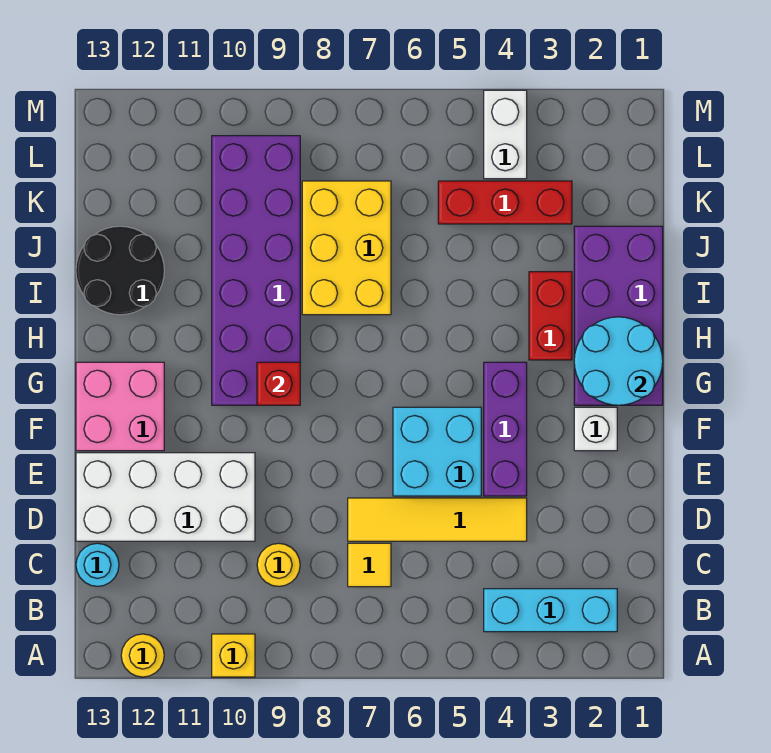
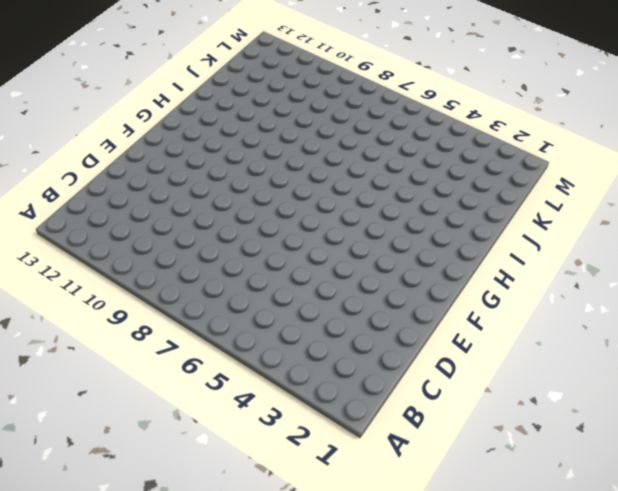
none -> yellow 1x1 brick [212,634,255,677]
none -> yellow 1x1 round brick [121,634,164,677]
none -> cyan 1x3 brick [484,589,617,632]

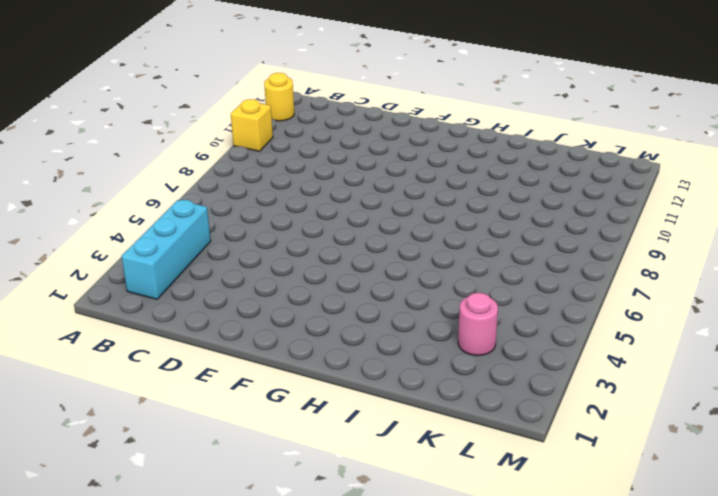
pink 1x1 round brick [458,293,498,356] -> red 1x3 brick [438,181,572,224]
none -> yellow 1x1 tile [348,543,391,587]
none -> yellow 1x1 round brick [257,543,300,586]
none -> cyan 1x1 round brick [76,543,119,586]

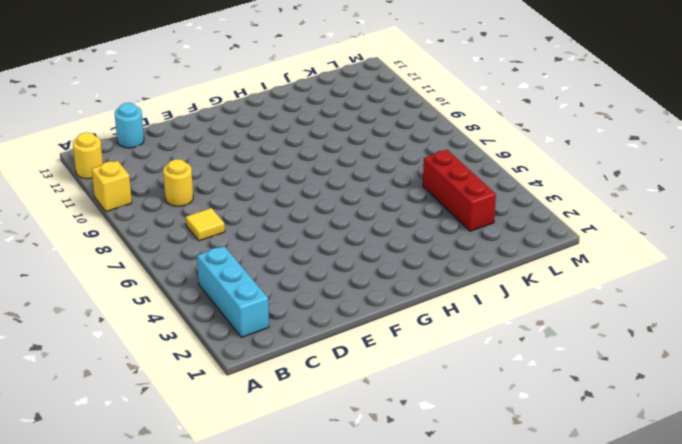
none -> yellow 1x4 tile [348,498,527,541]
none -> white 2x4 brick [76,453,255,541]
none -> purple 1x3 brick [484,362,527,496]

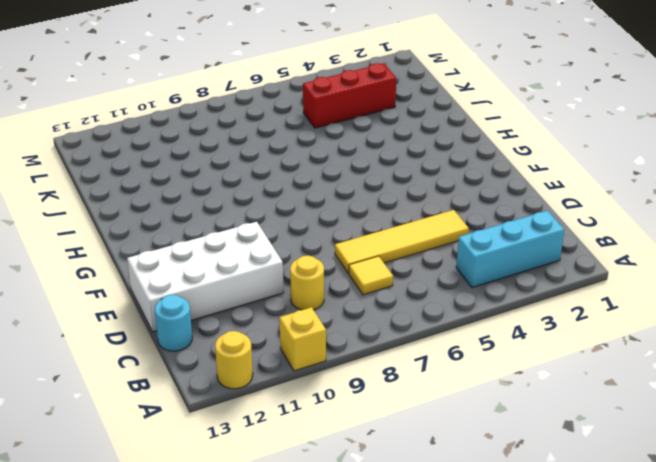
none -> purple 1x3 brick [484,362,527,496]
none -> cyan 2x2 brick [393,407,481,496]
none -> white 1x1 brick [574,407,617,451]

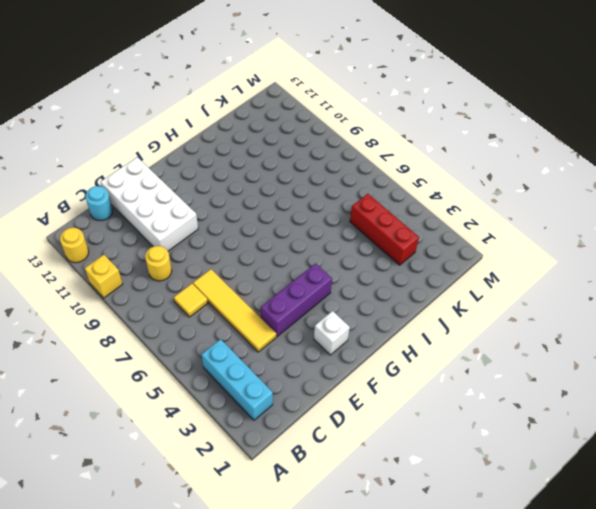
none -> cyan 2x2 brick [393,407,481,496]
none -> pink 2x2 brick [76,362,164,451]
none -> purple 2x4 brick [574,226,663,405]

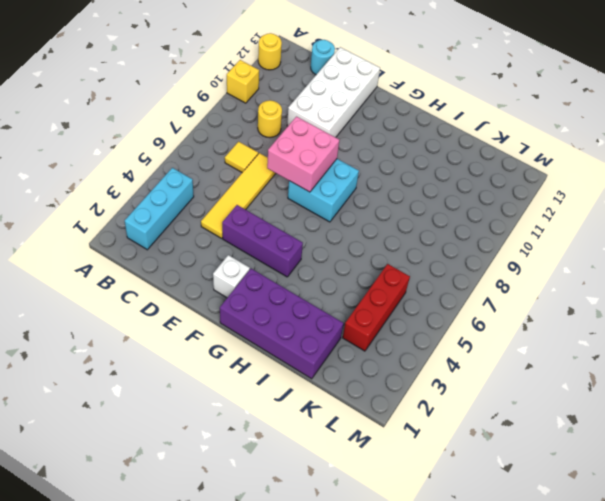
pink 2x2 brick [267,117,339,192] -> pink 2x2 brick moved to [76,362,164,451]
cyan 2x2 brick [288,159,359,222] -> cyan 2x2 brick moved to [393,407,481,496]
none -> purple 2x6 brick [212,136,300,405]
none -> red 1x2 brick [529,272,572,360]
none -> yellow 2x3 brick [302,181,391,315]

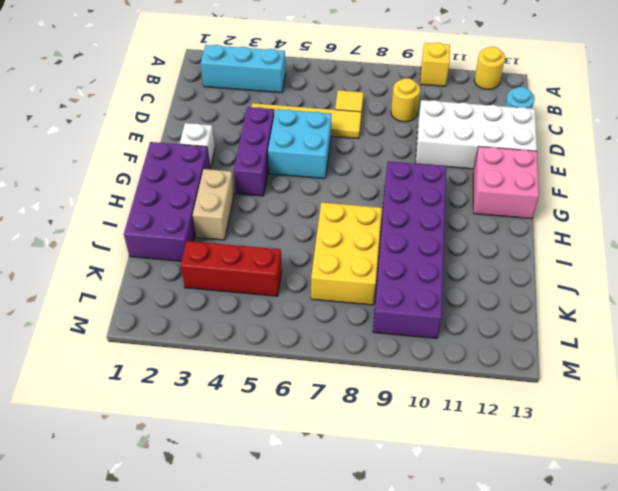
tan 1x2 brick [193,169,234,240] -> red 1x2 brick [529,272,572,360]
none -> black 2x2 round brick [76,226,164,315]
none -> white 1x2 brick [484,90,527,179]
none -> cyan 2x2 round brick [574,317,663,405]

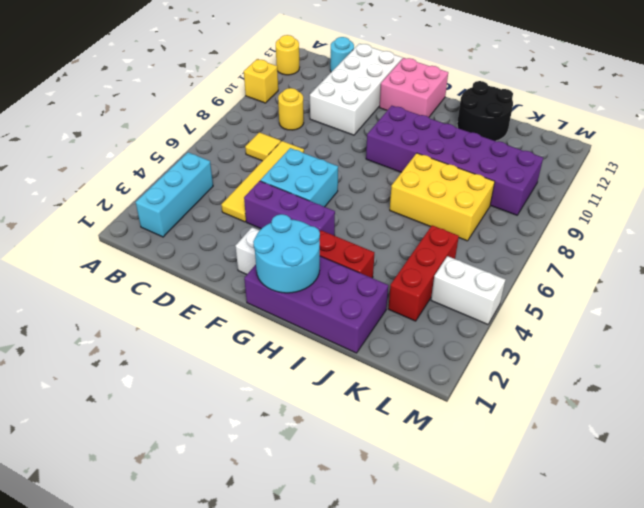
none -> red 1x1 brick [257,362,300,405]

